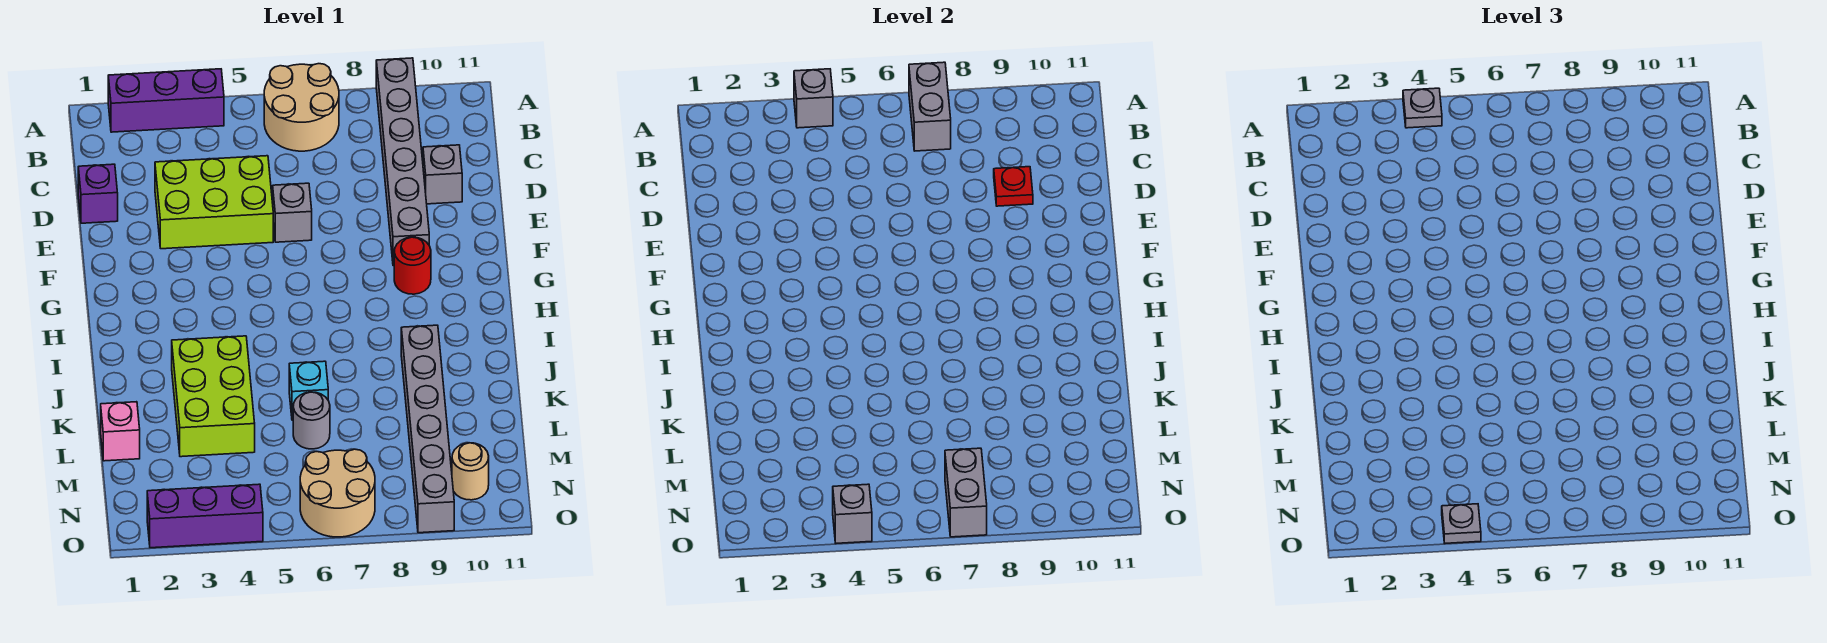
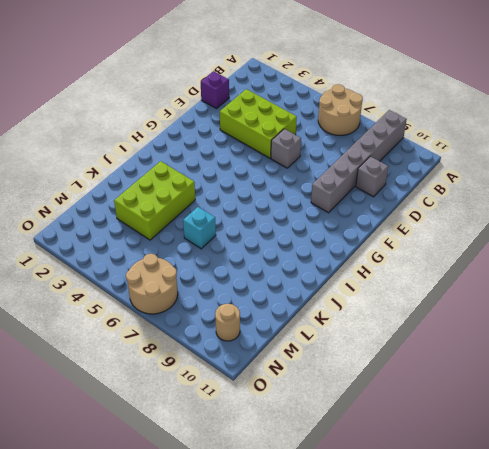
none -> purple 1x3 brick [108,69,224,132]
none -> red 1x1 round brick [394,237,431,294]
none -> grey 1x6 brick [401,325,454,533]

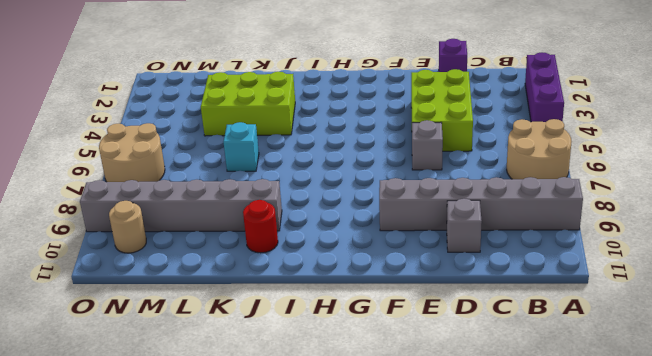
red 1x1 round brick [243,200,278,253] -> red 1x1 round brick moved to [394,237,431,294]
none -> pink 1x1 brick [101,402,140,461]
none -> grey 1x1 round brick [293,392,330,449]
none -> purple 1x3 brick [147,484,263,548]

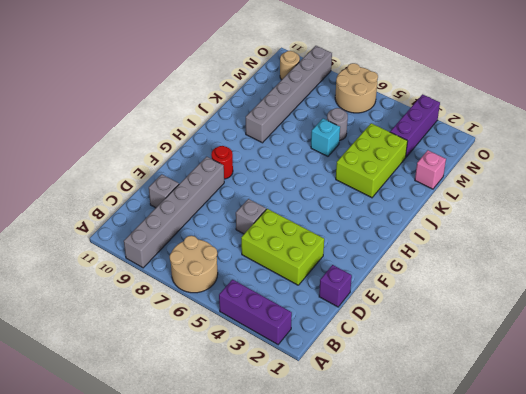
purple 1x3 brick [390,94,440,157] -> purple 1x3 brick turned to [147,484,263,548]
none -> grey 1x1 brick [794,69,833,128]
none -> grey 1x2 brick [909,62,951,151]
none -> red 1x1 plate [994,167,1033,206]

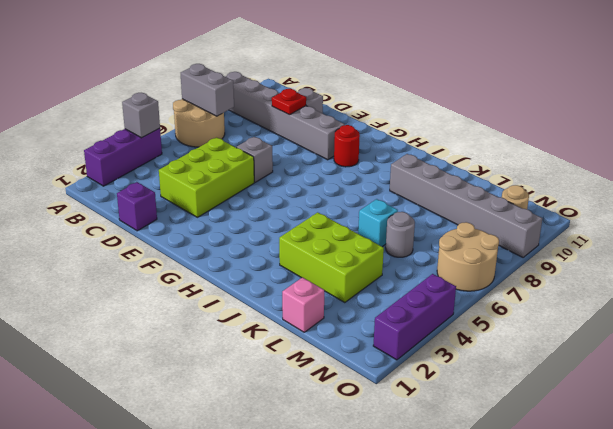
none -> grey 1x2 brick [945,448,987,537]
none -> grey 1x1 brick [833,484,872,543]
none -> grey 1x1 plate [1403,88,1442,128]

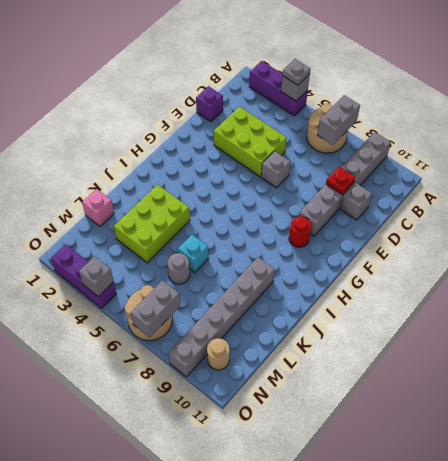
none -> grey 1x1 plate [1442,504,1481,543]

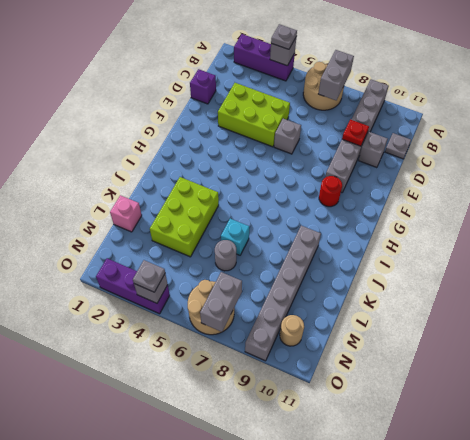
grey 1x1 plate [385,133,411,159] -> none

